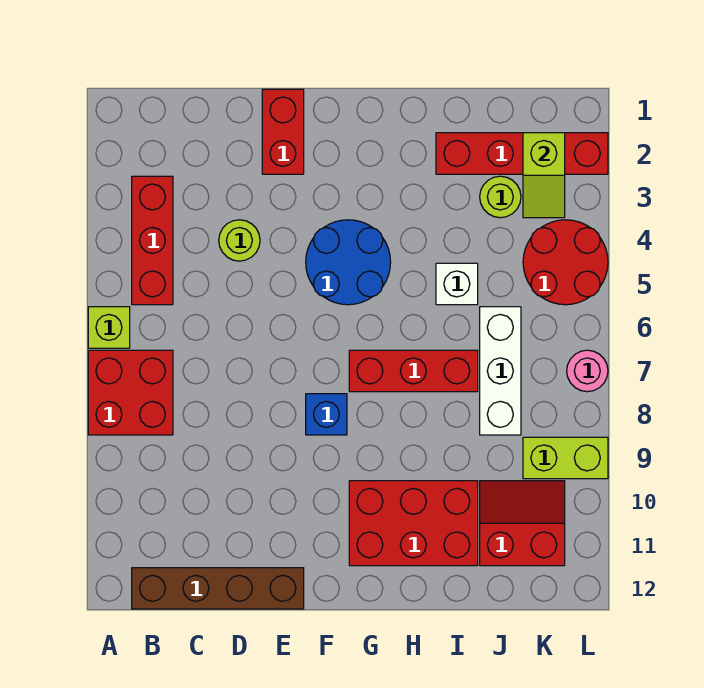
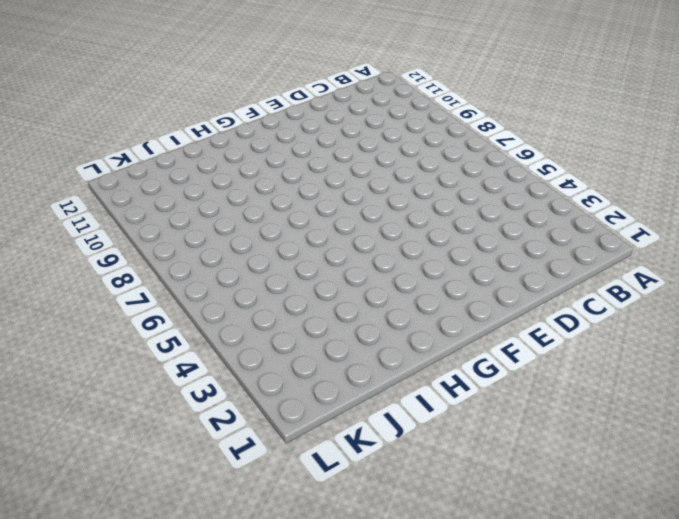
none -> lime 1x1 brick [88,307,130,348]
none -> red 2x2 brick [88,350,173,435]
none -> red 1x3 brick [132,176,173,305]

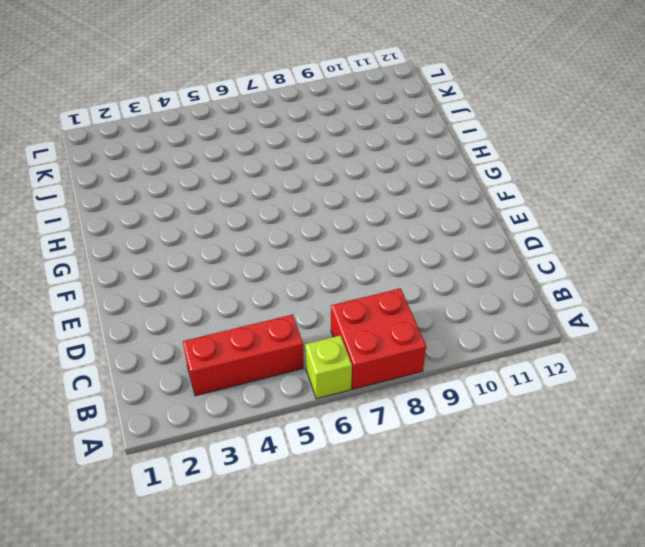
none -> brown 1x4 brick [132,568,304,609]
none -> lime 1x1 round brick [219,220,260,261]
none -> red 1x2 brick [262,89,304,174]

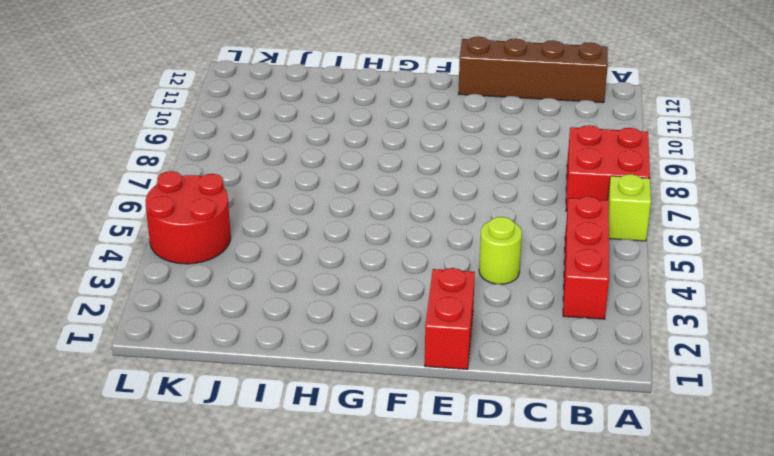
none -> blue 2x2 round brick [306,220,391,305]
none -> blue 1x1 brick [306,394,347,435]
none -> red 1x3 brick [349,350,478,392]

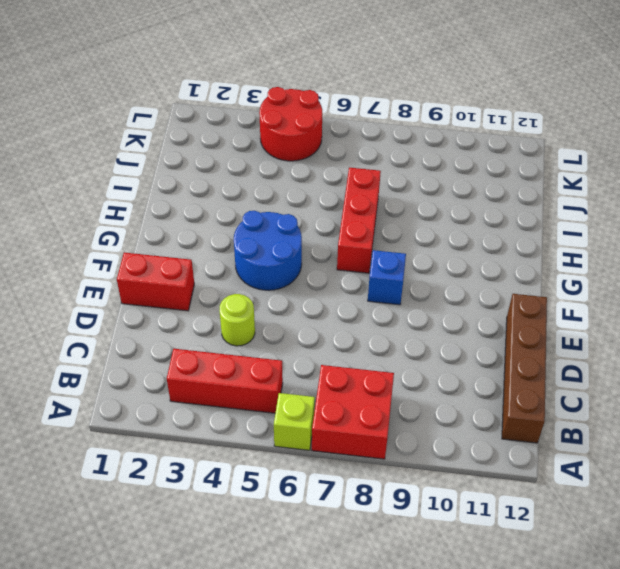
none -> red 2x3 brick [349,481,478,566]
none -> red 1x4 brick [436,133,608,174]
none -> white 1x1 brick [436,263,478,305]

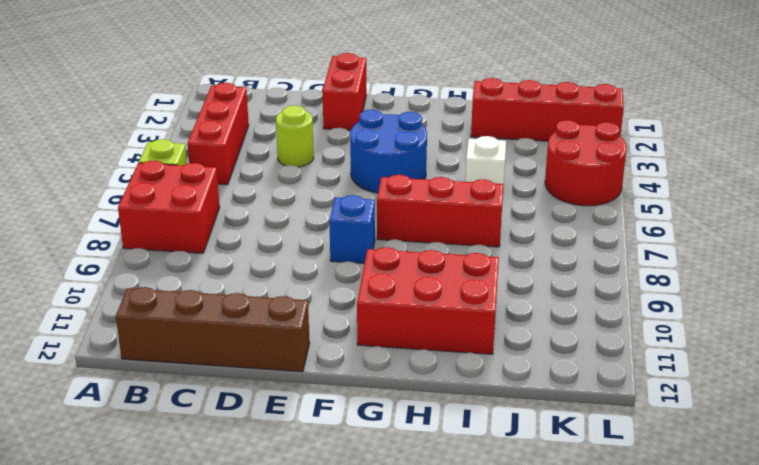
none -> lime 1x1 round brick [480,176,521,218]
none -> white 1x3 brick [480,307,521,435]
none -> red 2x2 slope [480,481,565,566]

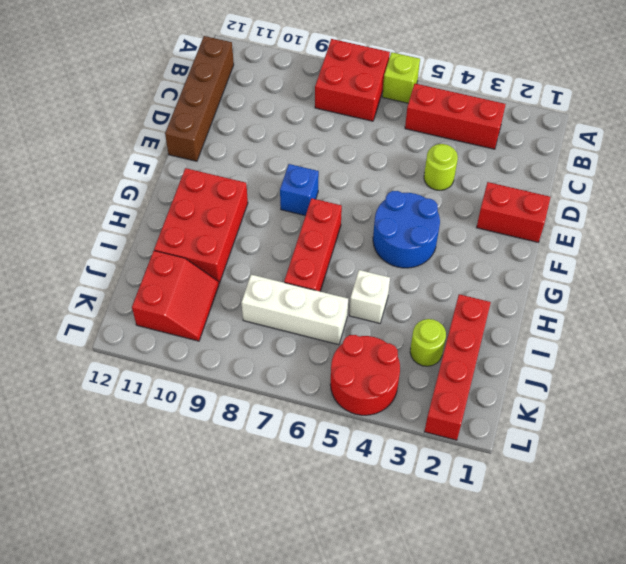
none -> lime 1x2 brick [523,437,608,479]
none -> pink 1x1 round brick [567,350,608,392]
none -> lime 1x2 slope [523,133,565,218]

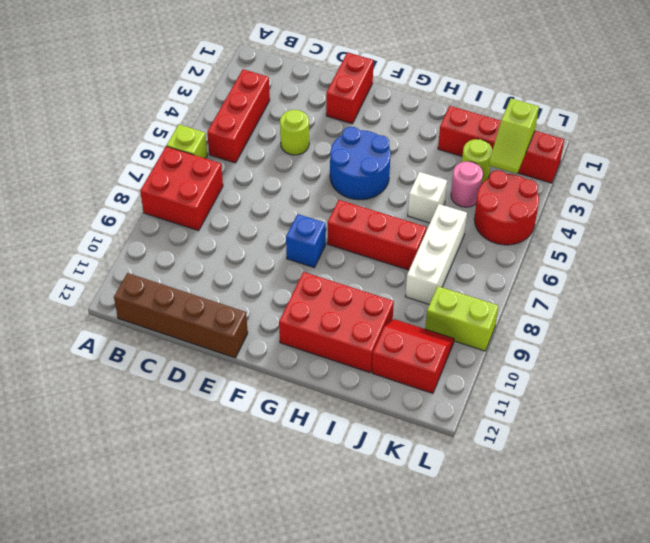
pink 1x1 round brick [451,161,483,207] -> pink 1x1 round brick moved to [567,350,608,392]

